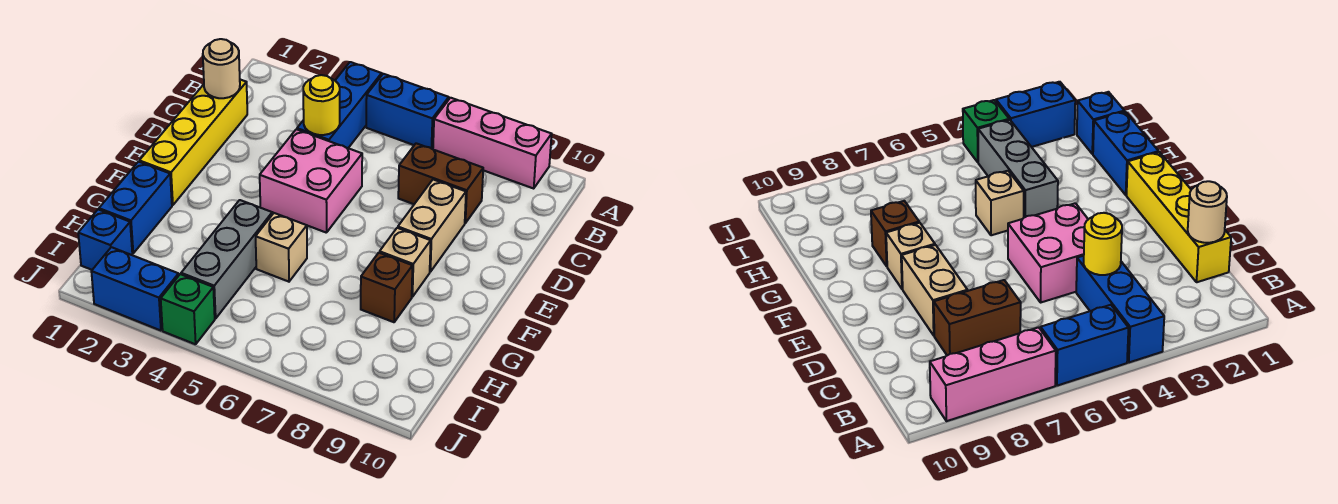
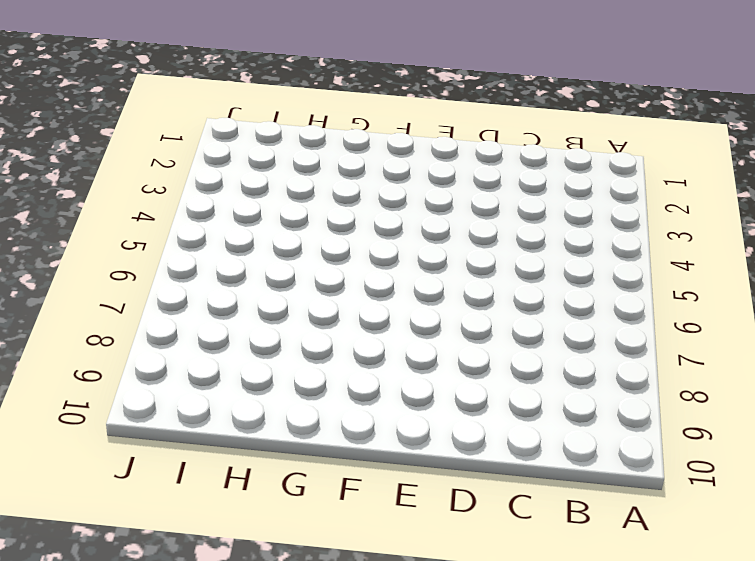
none -> blue 1x3 brick [297,62,382,148]
none -> blue 1x2 brick [366,74,449,149]
none -> pink 1x3 brick [433,98,552,188]

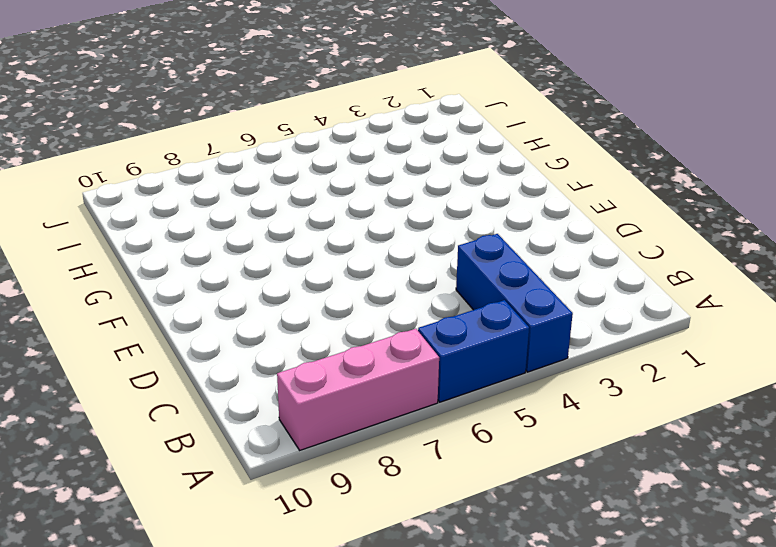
none -> yellow 1x4 brick [139,80,247,205]
none -> brown 1x2 brick [398,143,483,223]
none -> pink 2x2 brick [260,129,362,233]

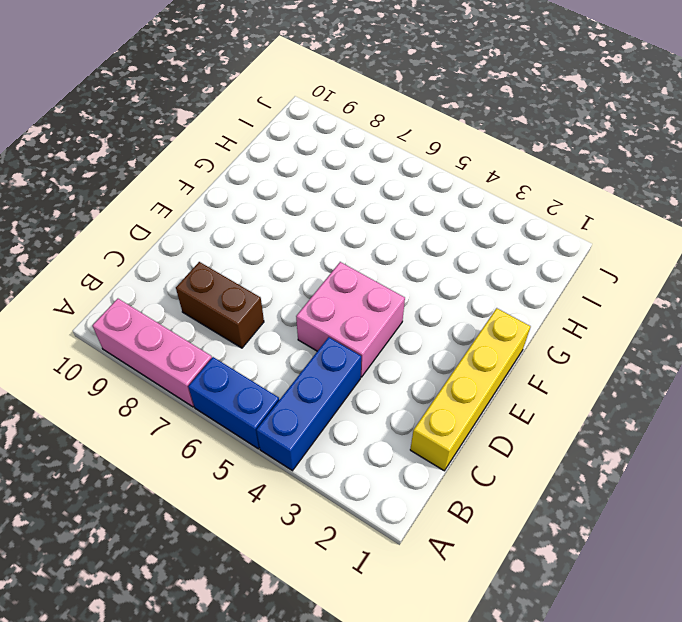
none -> tan 1x2 brick [398,180,466,272]
none -> tan 1x1 brick [380,228,431,297]
none -> blue 1x2 brick [99,162,172,253]

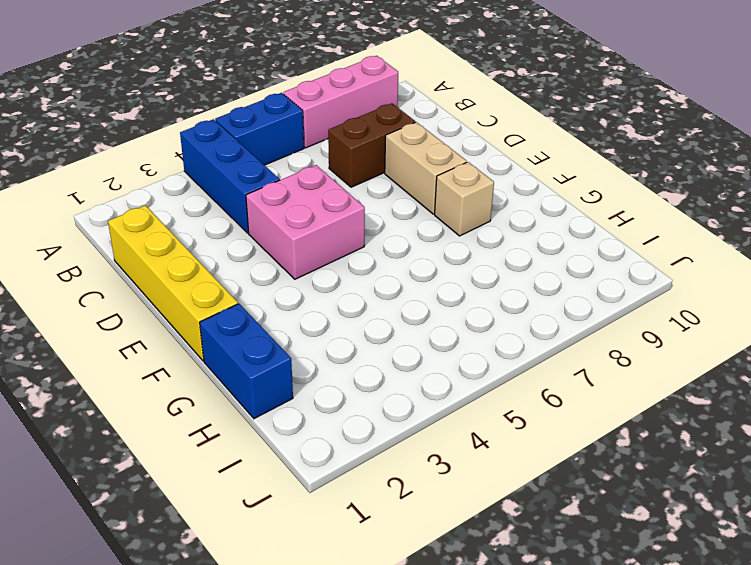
none -> grey 1x3 brick [181,200,272,319]
none -> tan 1x1 brick [256,213,307,282]
none -> brown 1x1 brick [361,253,412,322]

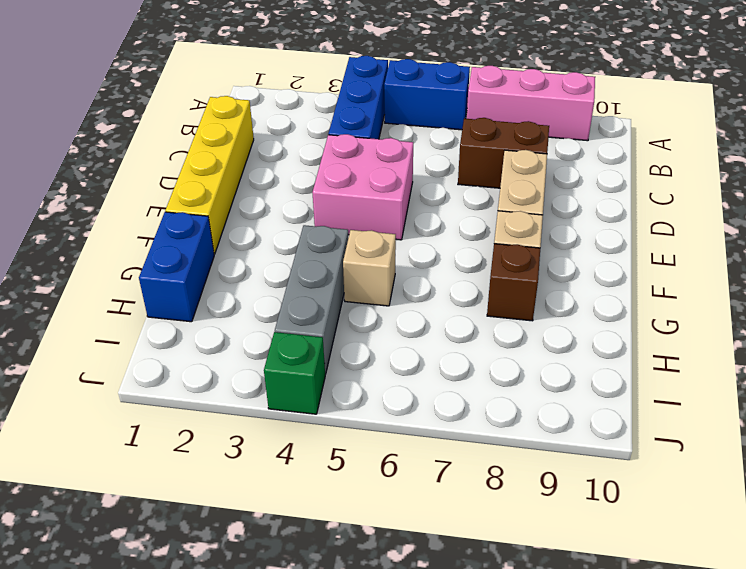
none -> blue 1x1 brick [78,210,132,270]
none -> blue 1x2 brick [91,247,179,331]
none -> tan 1x1 round brick [203,39,240,98]

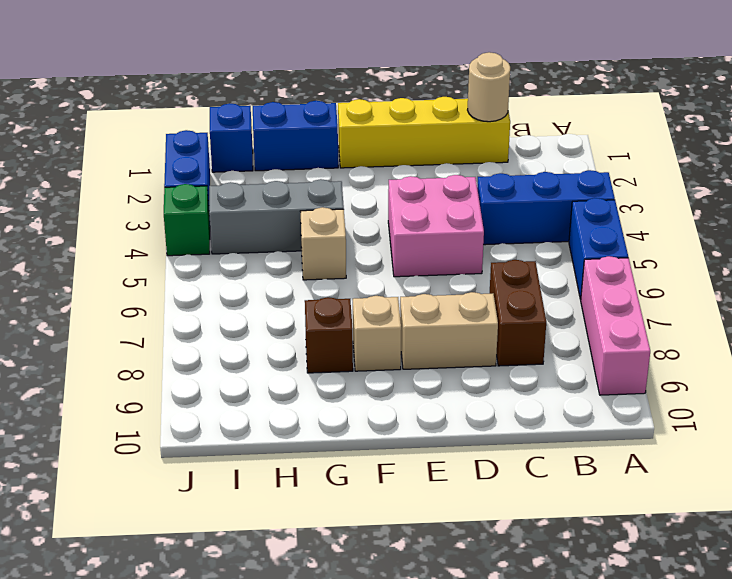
none -> yellow 1x1 round brick [303,75,340,135]

